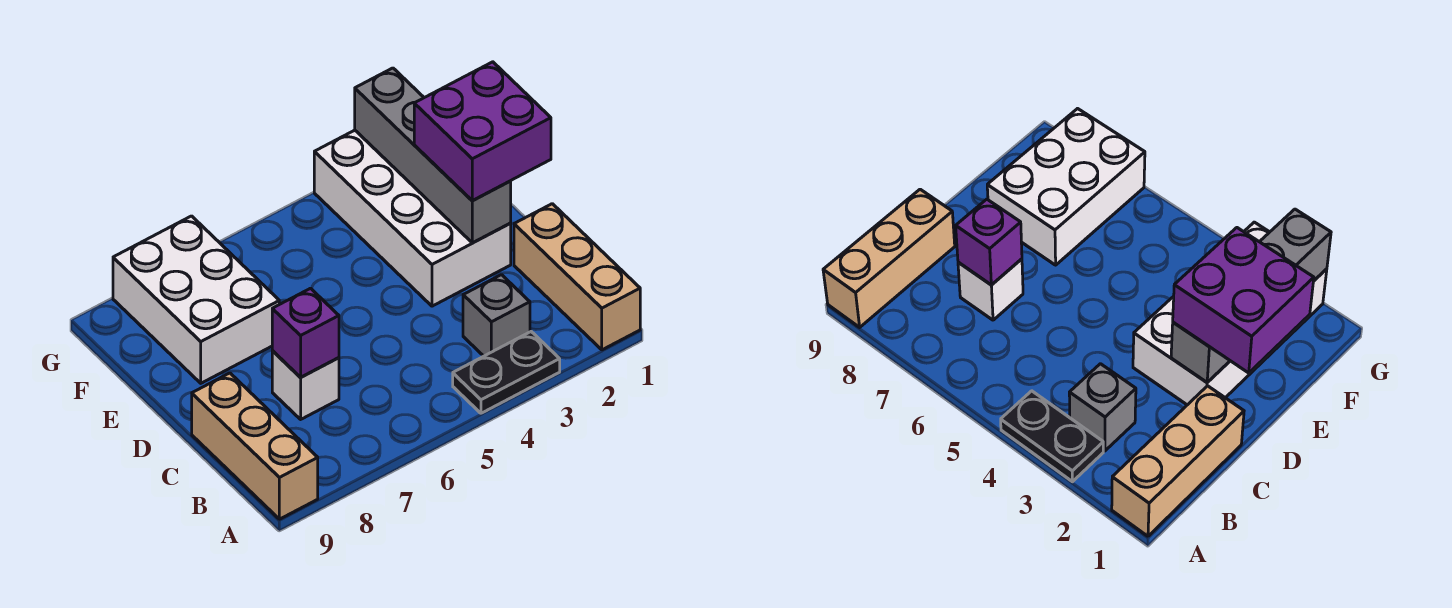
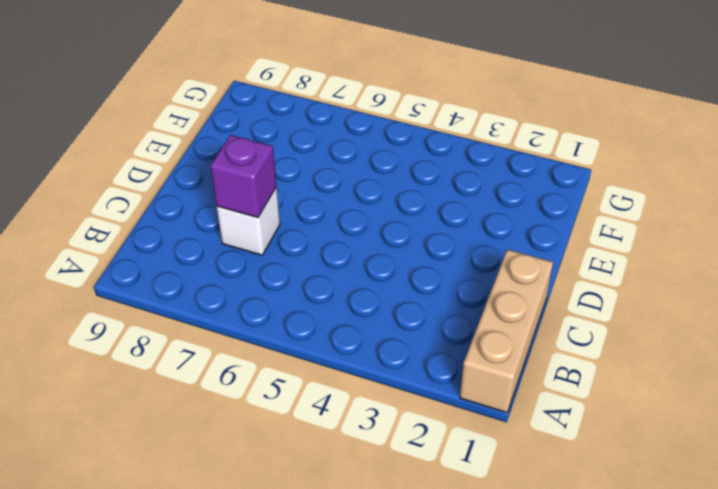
none -> black 1x2 plate [453,332,560,413]
none -> tan 1x3 brick [192,373,318,519]

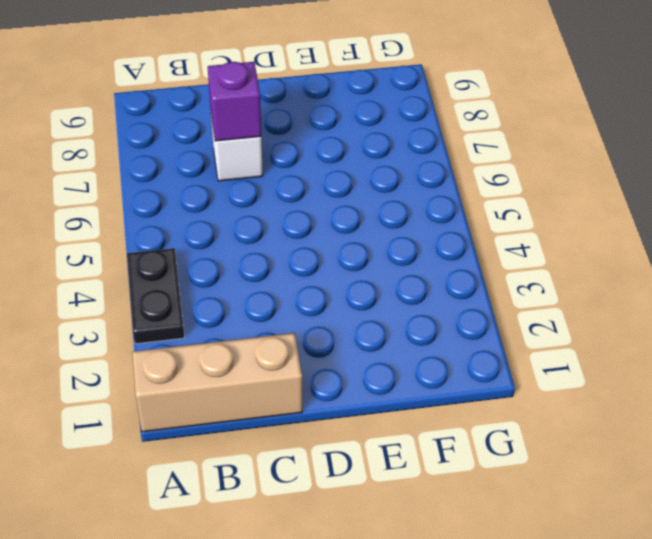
none -> tan 1x3 brick [192,373,318,519]
none -> grey 1x1 brick [463,275,530,356]

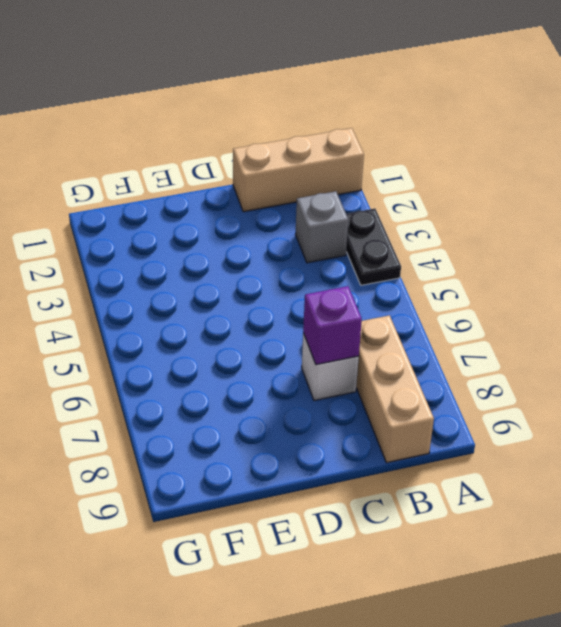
tan 1x3 brick [356,315,434,463] -> tan 1x3 brick turned to [192,373,318,519]
none -> white 2x4 brick [314,130,511,306]
none -> white 2x3 brick [113,216,279,383]

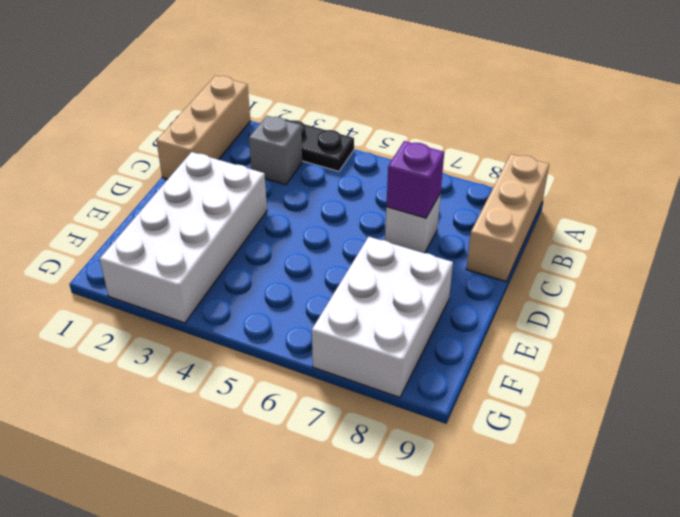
none -> grey 1x4 brick [355,68,511,243]
none -> purple 2x2 brick [414,62,551,201]

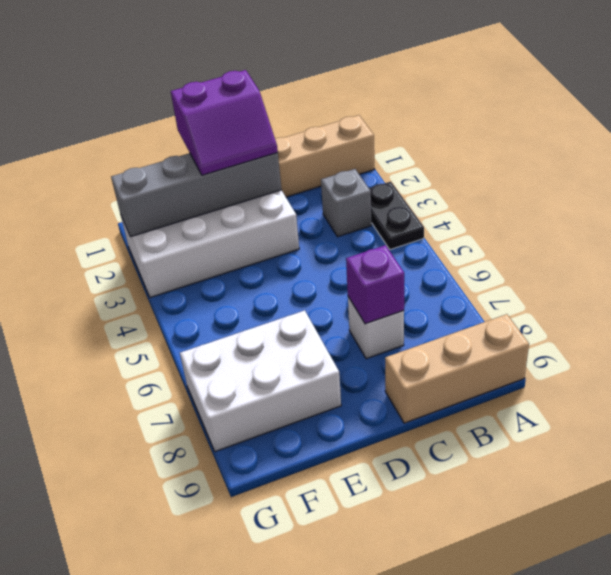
purple 2x2 slope [171,70,278,175] -> purple 2x2 brick [414,62,551,201]

